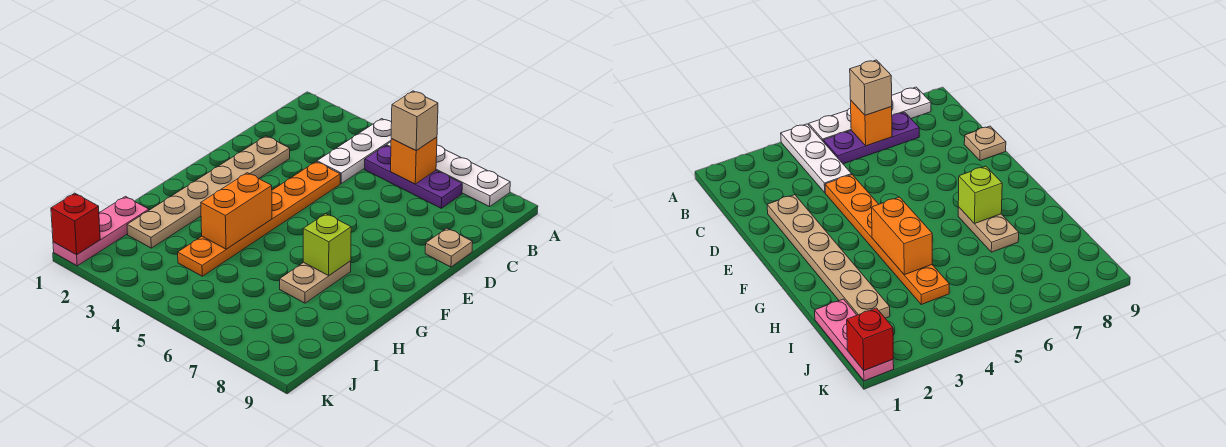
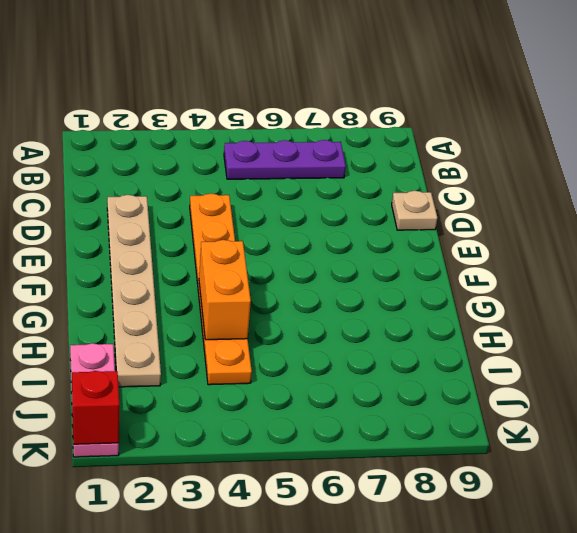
none -> white 1x3 plate [317,119,392,183]
none -> white 1x4 plate [387,142,510,207]
none -> tan 1x2 plate [280,261,351,303]

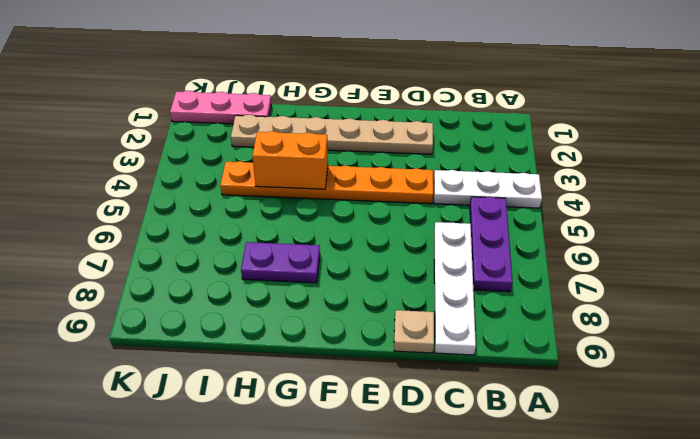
white 1x4 plate [434,222,476,355] -> white 1x4 plate moved to [387,142,510,207]
purple 1x2 plate [241,242,320,283] -> tan 1x2 plate [280,261,351,303]
none -> orange 1x1 brick [391,137,437,184]
none -> lime 1x1 brick [303,214,351,276]
none -> red 1x1 brick [51,193,100,255]

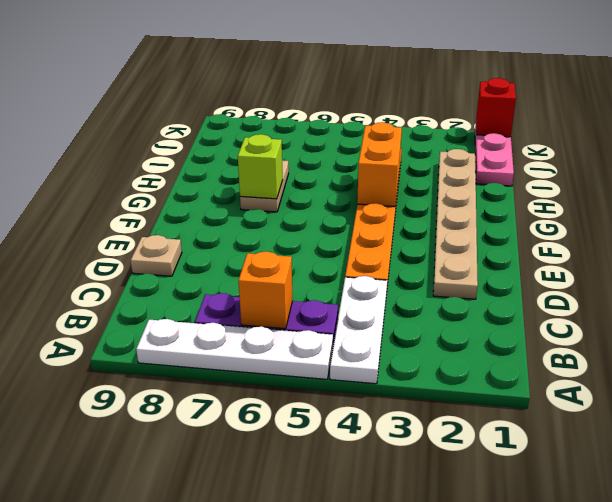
none -> tan 1x1 brick [391,91,438,151]

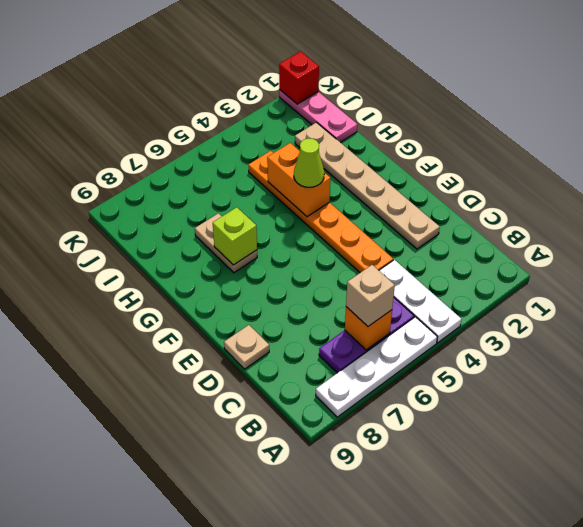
lime 1x1 cone [294,138,324,187] -> none

